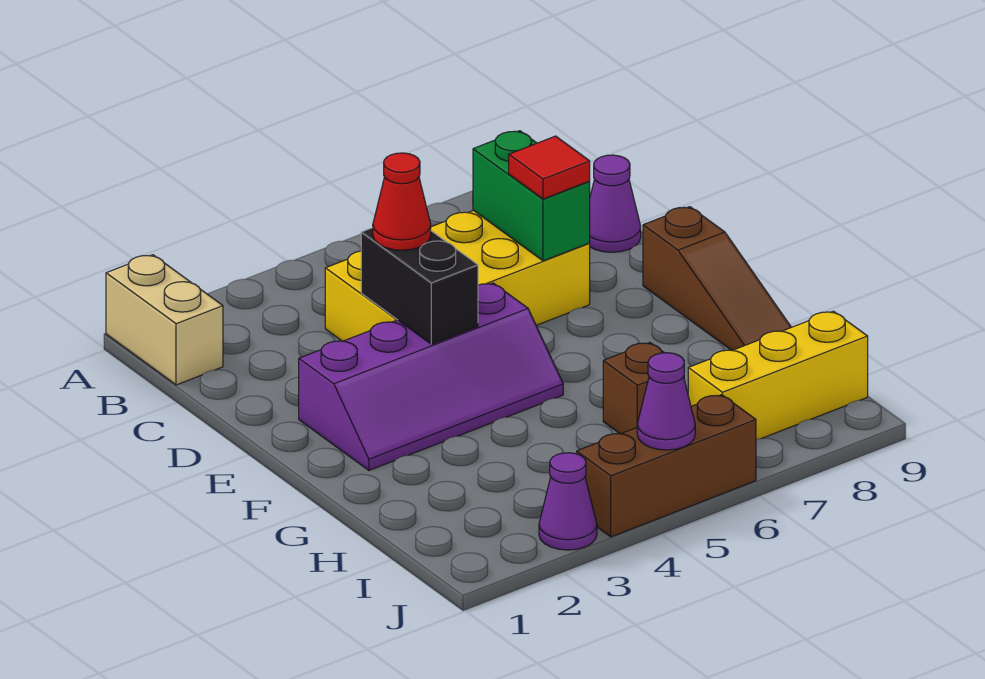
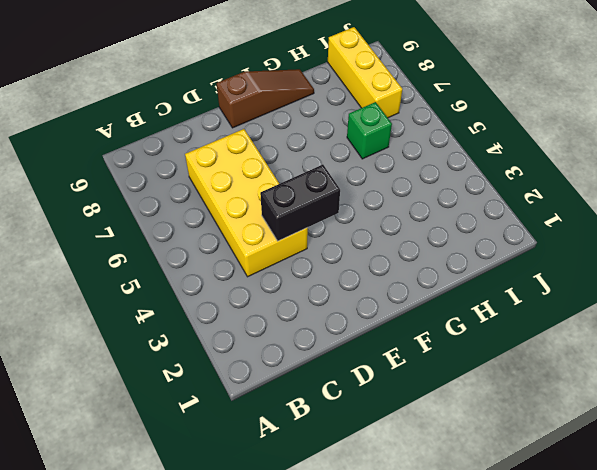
green 1x1 brick [347,102,392,159] -> brown 1x1 brick [603,342,664,434]
none -> tan 1x2 brick [106,255,223,385]
none -> purple 1x1 cone [589,155,641,252]
none -> purple 2x4 slope [299,283,563,470]

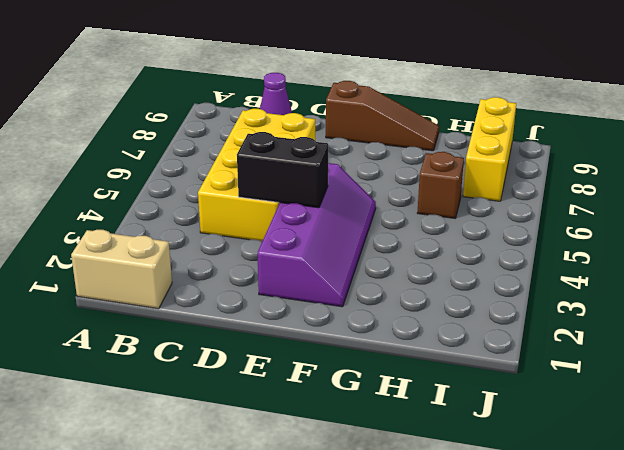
none -> purple 1x1 cone [539,453,597,550]
none -> brown 1x3 brick [577,395,756,537]
none -> green 1x2 brick [473,131,590,261]

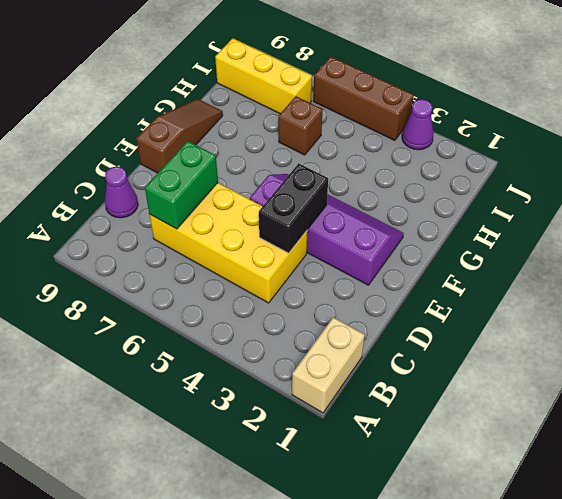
none -> purple 1x1 cone [637,353,695,450]
none -> red 1x1 cone [373,153,431,250]
none -> red 1x1 tile [509,136,590,199]

